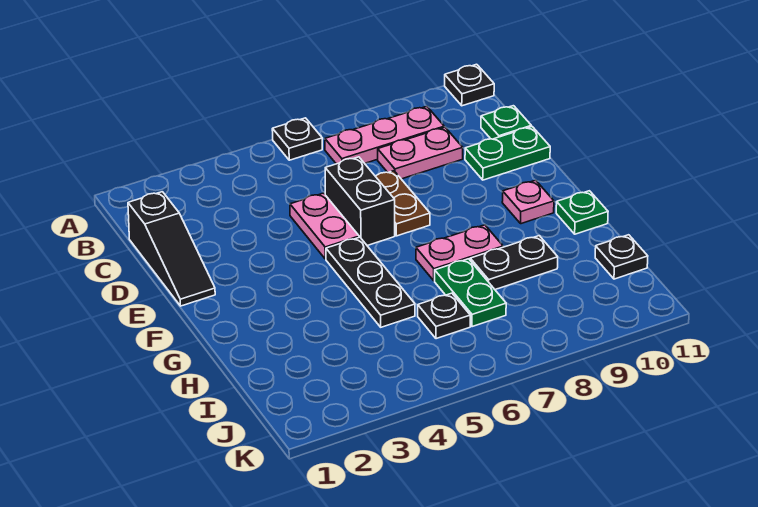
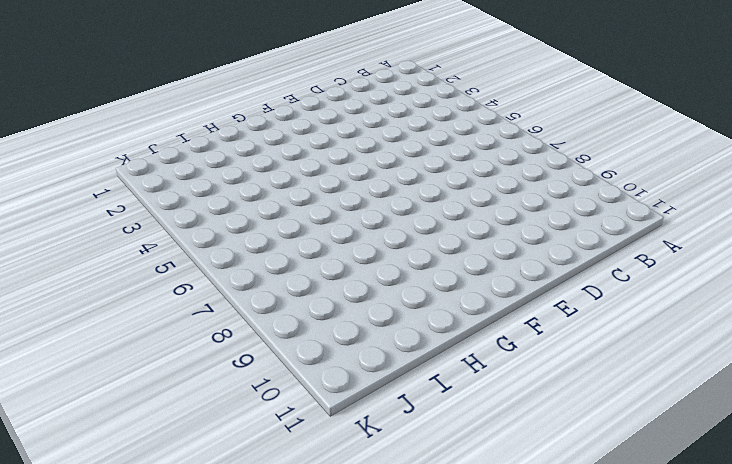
none -> black 1x1 plate [272,118,322,160]
none -> black 1x1 plate [445,64,494,106]
none -> pink 1x3 plate [325,106,444,164]

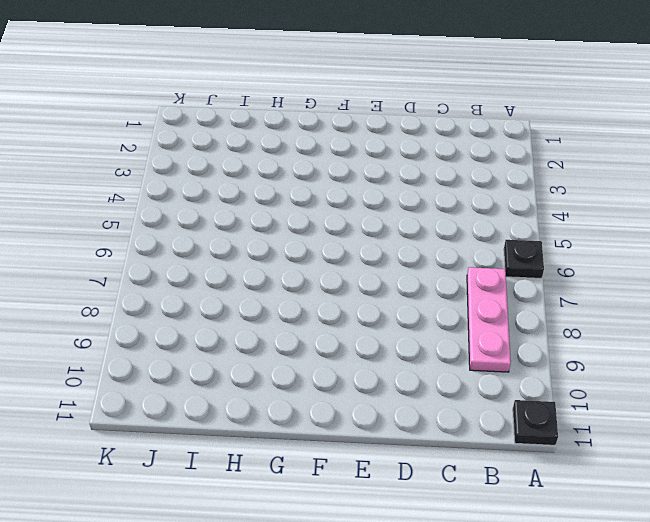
none -> black 1x3 slope [128,192,215,306]
none -> pink 1x2 plate [378,127,463,179]
none -> green 1x1 plate [481,106,531,139]

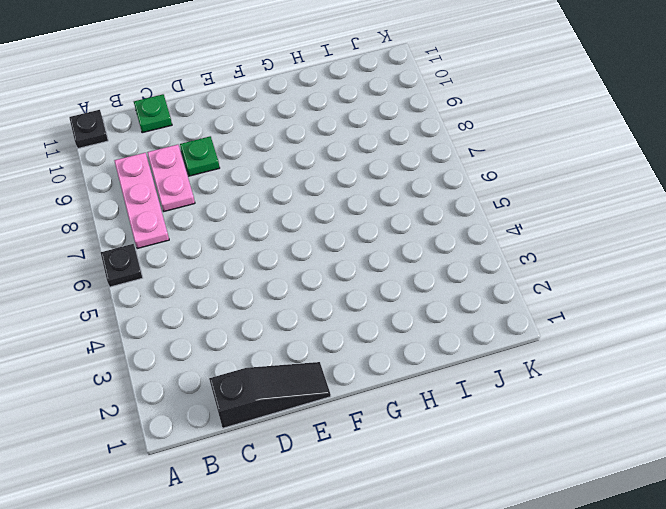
green 1x1 plate [180,136,220,176] -> green 1x1 plate moved to [556,191,608,234]
none -> pink 1x2 plate [290,193,359,259]
none -> black 1x2 brick [325,157,395,245]
none -> brown 1x2 plate [376,171,430,236]

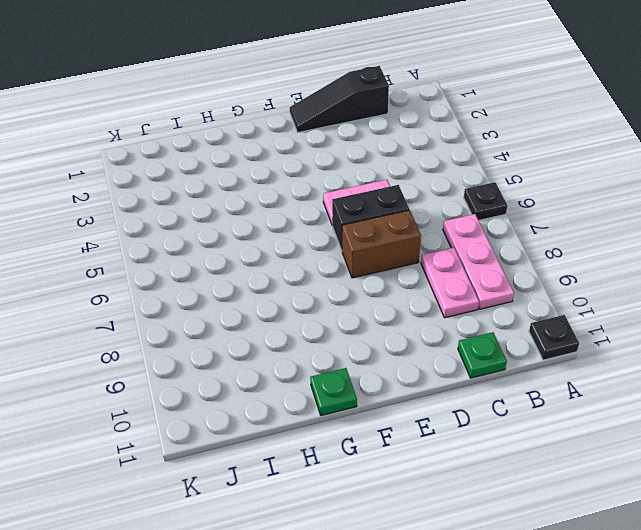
brown 1x2 brick [342,210,421,278] -> brown 1x2 plate [376,171,430,236]
none -> green 1x2 plate [465,127,550,180]
none -> black 1x3 plate [326,237,415,327]
none -> pink 1x1 plate [502,180,554,224]

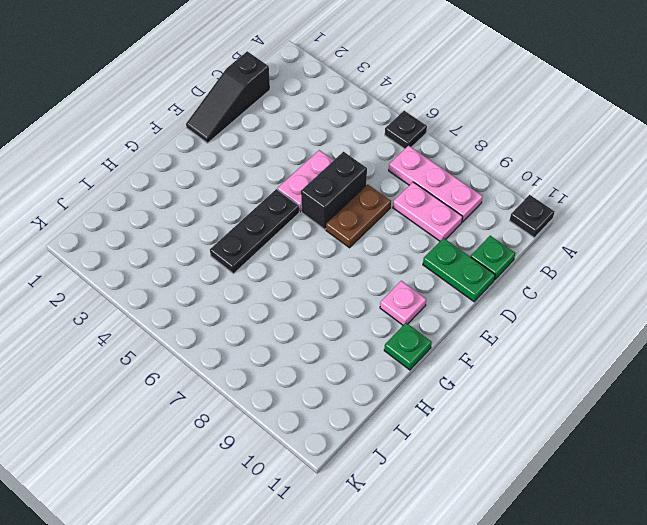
none -> pink 1x2 plate [416,225,503,281]
none -> green 1x2 plate [435,259,506,327]
none -> black 1x2 plate [470,236,558,289]

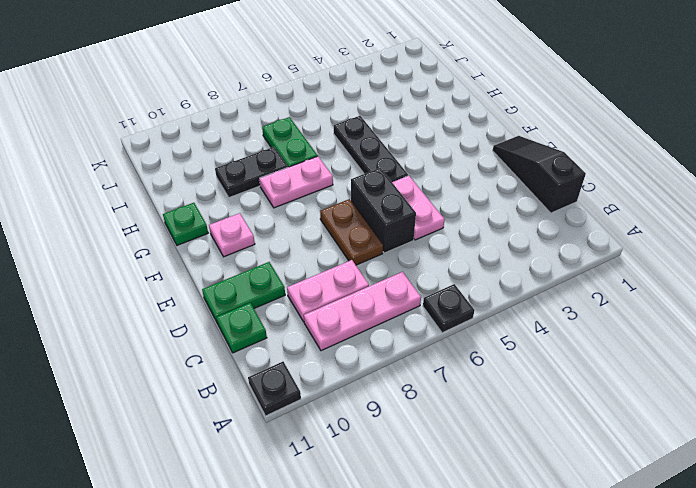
none -> black 1x1 plate [418,293,470,339]
none -> black 1x1 plate [595,235,648,279]

